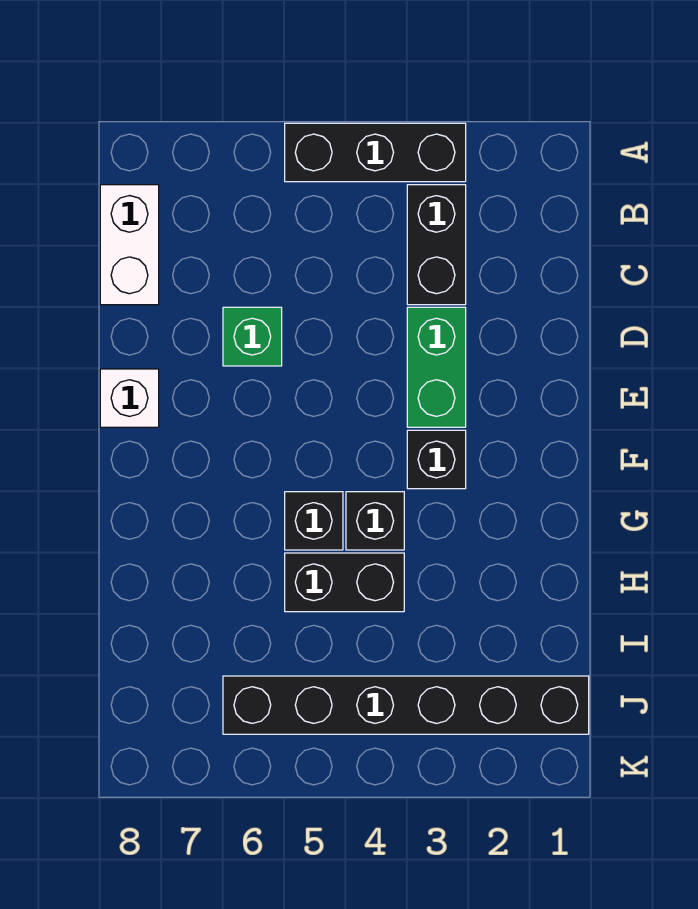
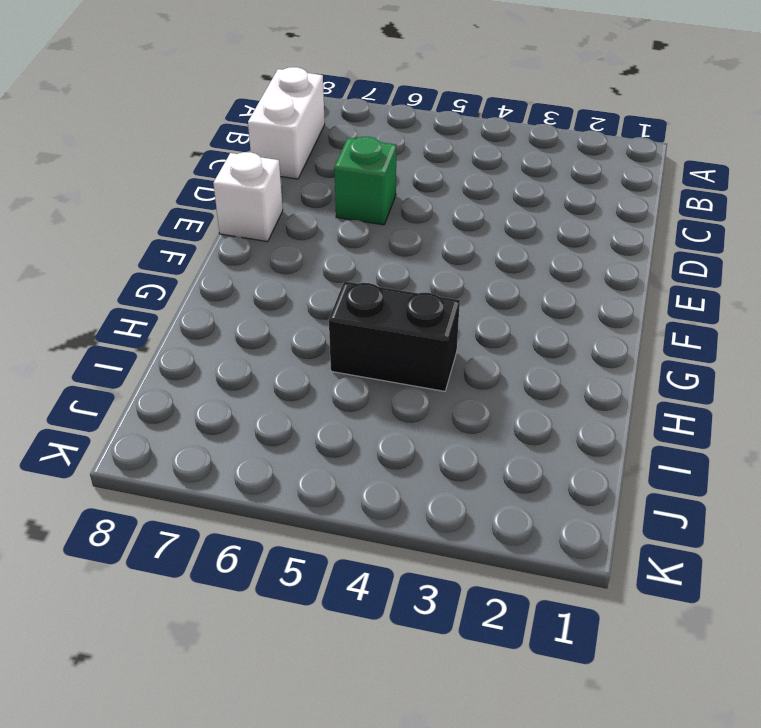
none -> black 1x3 brick [285,123,466,182]
none -> black 1x2 brick [407,185,466,305]

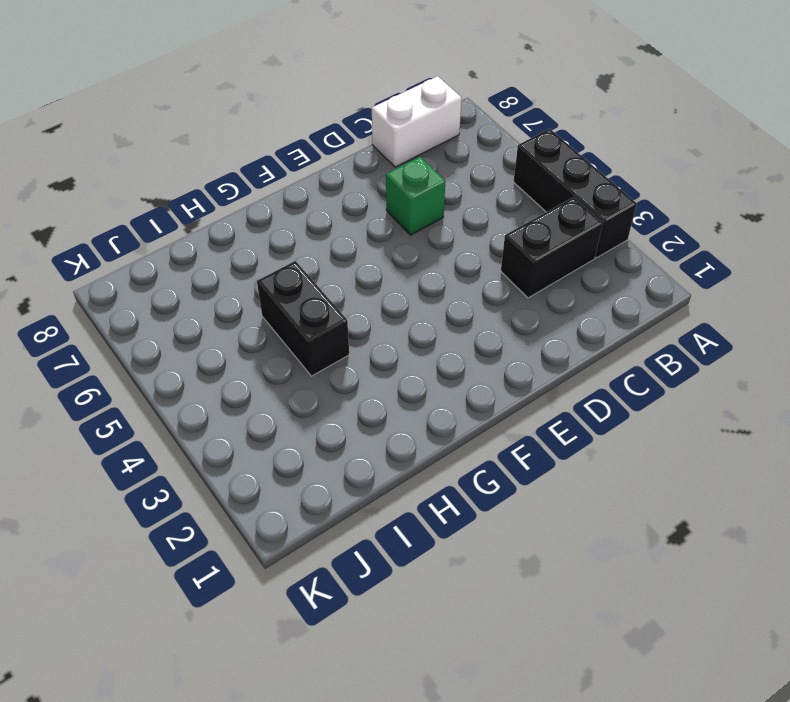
none -> green 1x2 brick [407,307,466,427]
none -> white 1x1 brick [100,369,159,427]

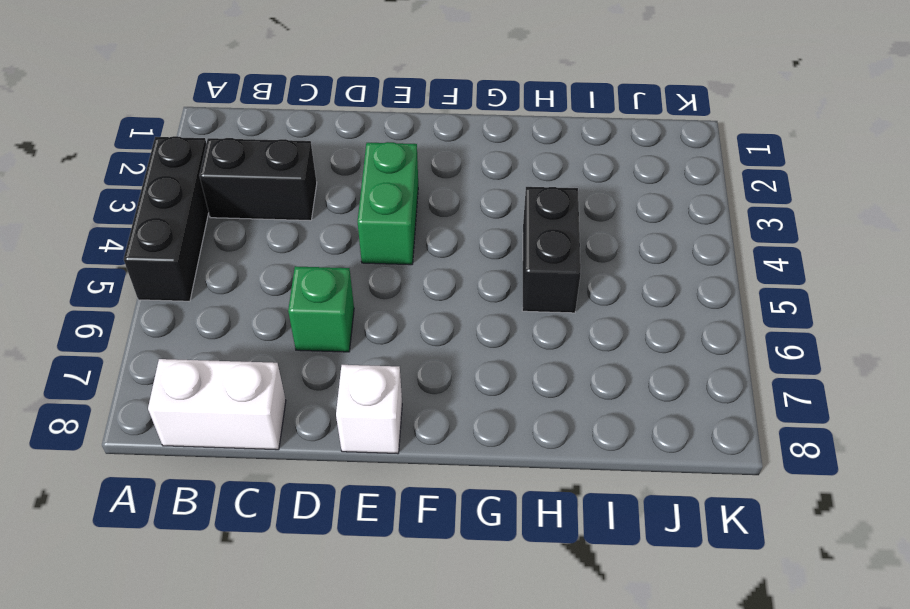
green 1x2 brick [357,142,418,265] -> green 1x2 brick turned to [407,307,466,427]
none -> black 1x1 brick [407,430,466,489]
none -> black 1x1 brick [346,492,404,550]

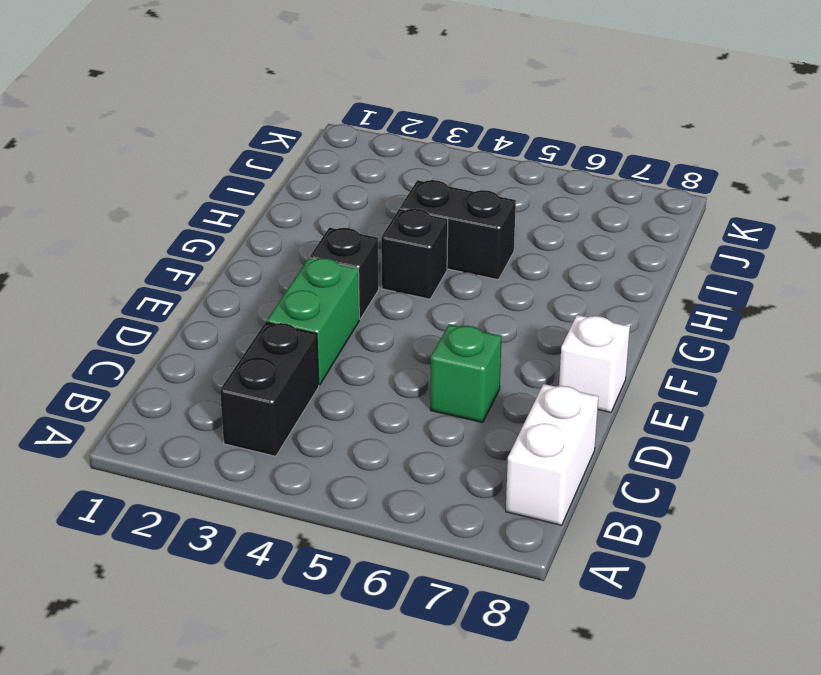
none -> black 1x3 brick [285,123,466,182]
none -> black 1x1 brick [285,492,343,550]

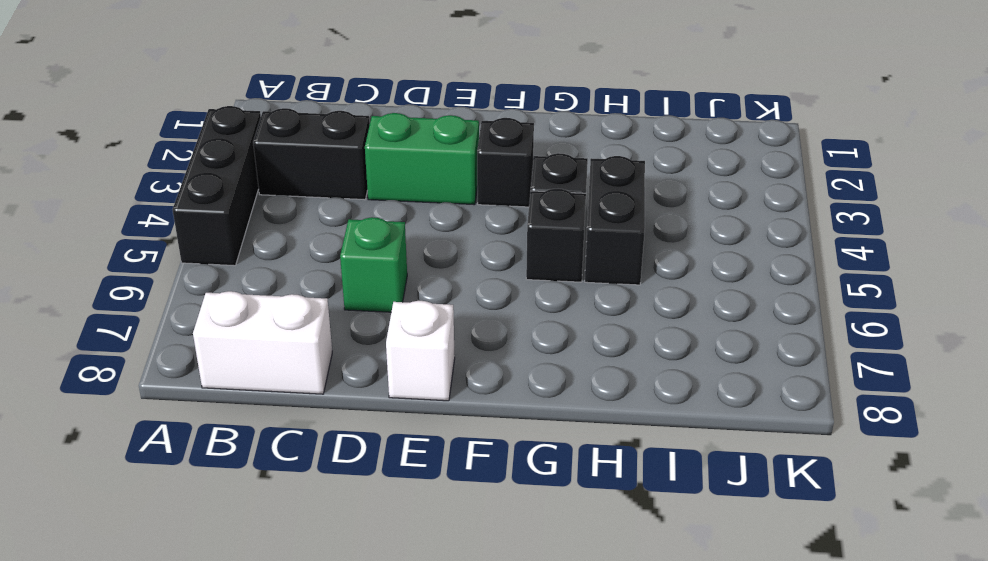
none -> black 1x6 brick [223,676,589,734]

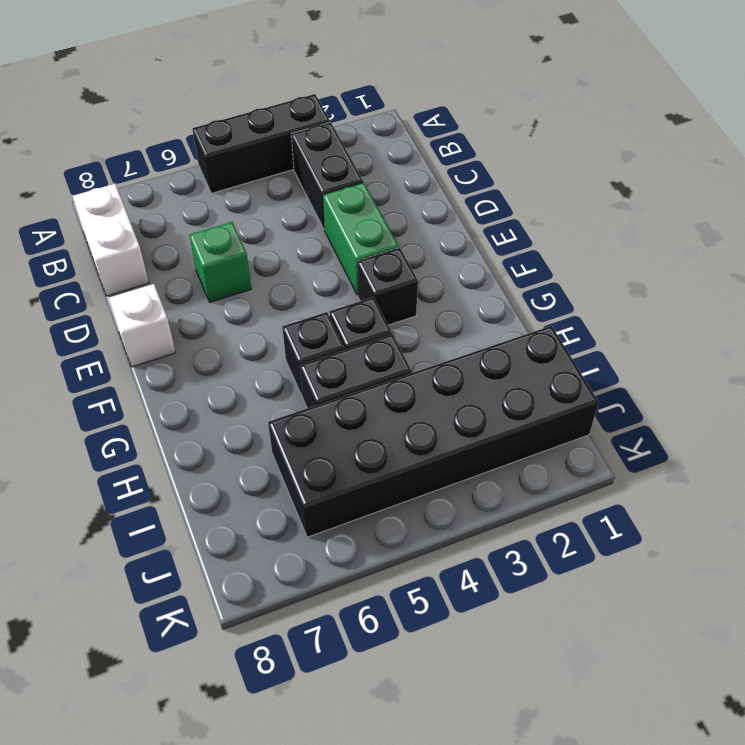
black 2x6 brick [268,326,599,537] -> black 1x6 brick [223,676,589,734]

